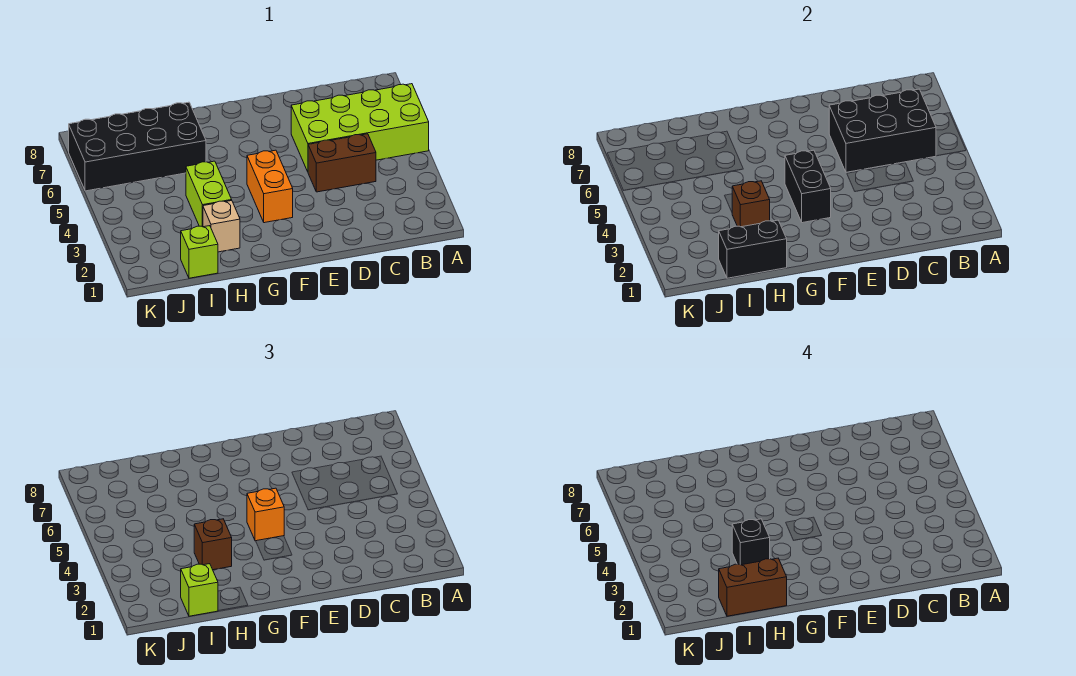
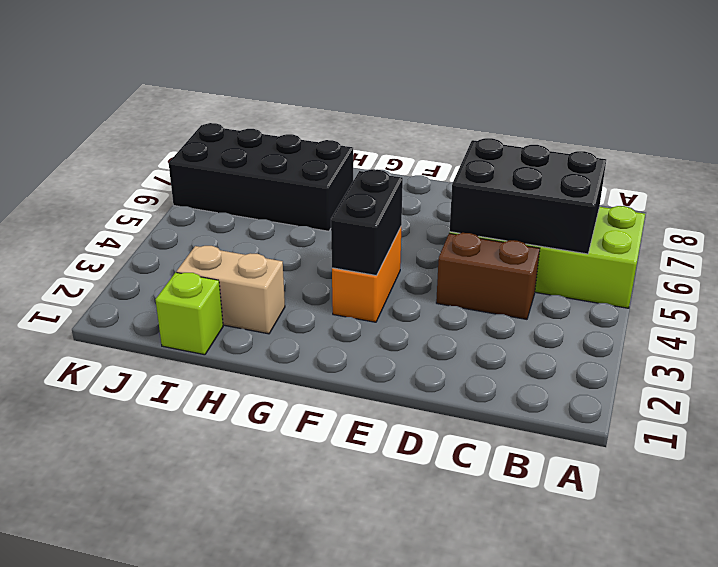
tan 1x2 brick [176,246,285,334] -> tan 1x1 brick [203,201,240,252]
none -> lime 1x2 brick [186,161,232,227]
none -> black 1x2 brick [719,220,787,278]
none -> brown 1x1 brick [732,181,770,227]

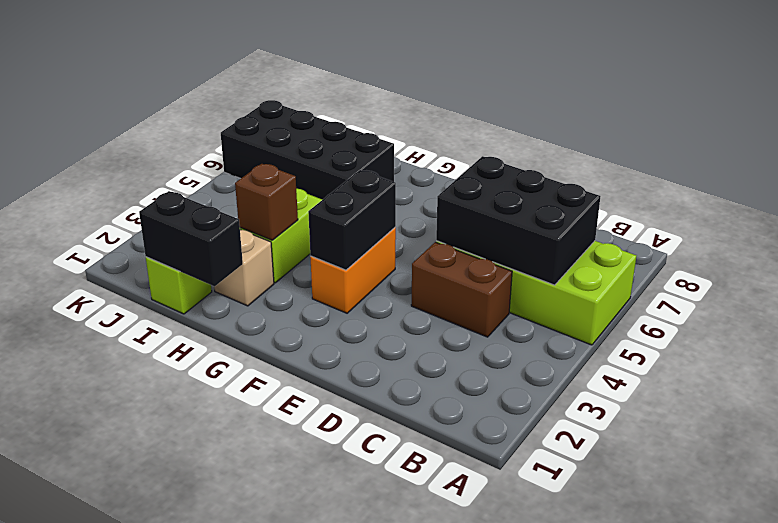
none -> orange 1x1 brick [247,488,284,541]
none -> brown 1x1 brick [194,519,232,570]
none -> lime 1x1 brick [181,564,218,616]

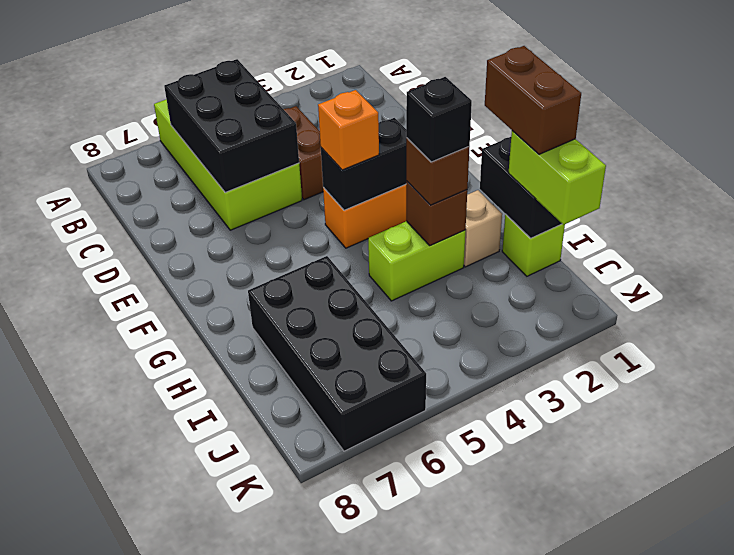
lime 1x2 brick [509,131,606,225] -> lime 1x1 brick [181,564,218,616]

